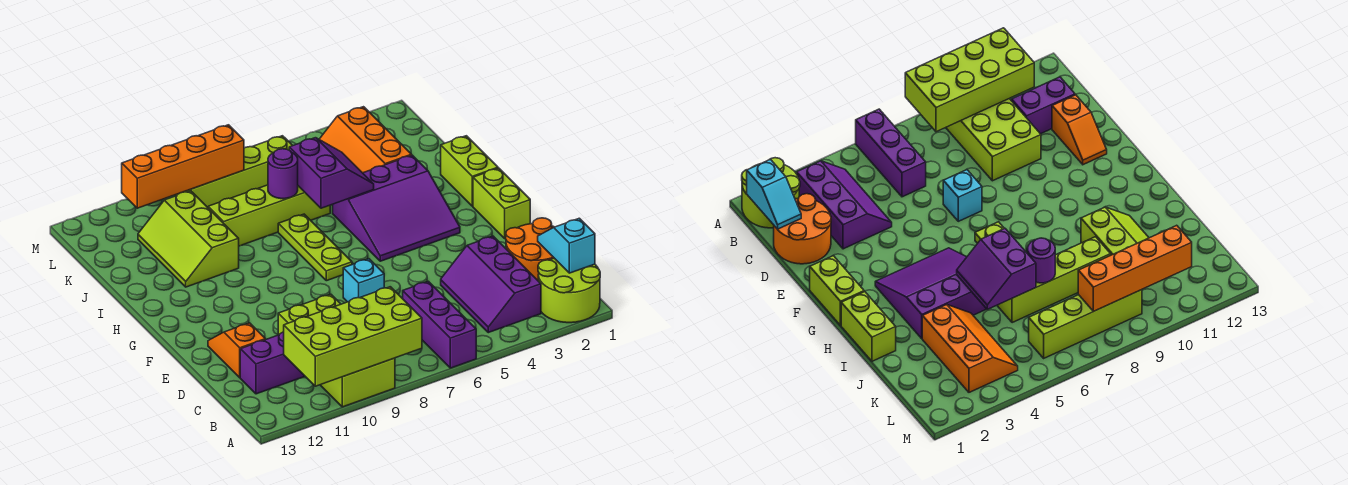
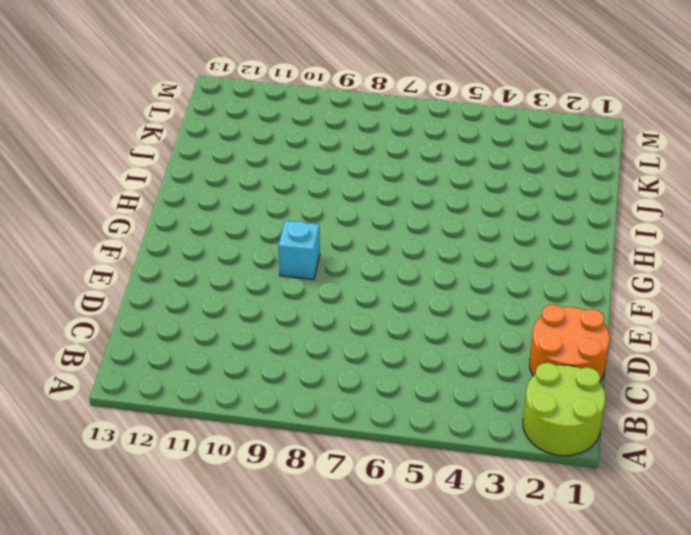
cyan 1x1 brick [279,221,320,280] -> cyan 1x1 brick moved to [343,259,384,302]
none -> purple 1x3 brick [403,281,476,368]
none -> lime 2x4 brick [278,294,395,407]
none -> purple 2x3 slope [441,236,541,333]

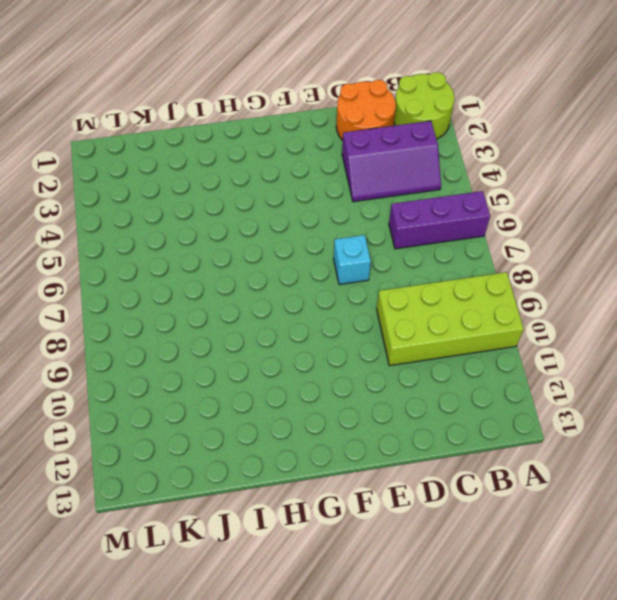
none -> purple 1x2 brick [240,332,305,394]
none -> orange 1x2 slope [208,323,265,378]
none -> lime 1x2 brick [473,168,530,239]

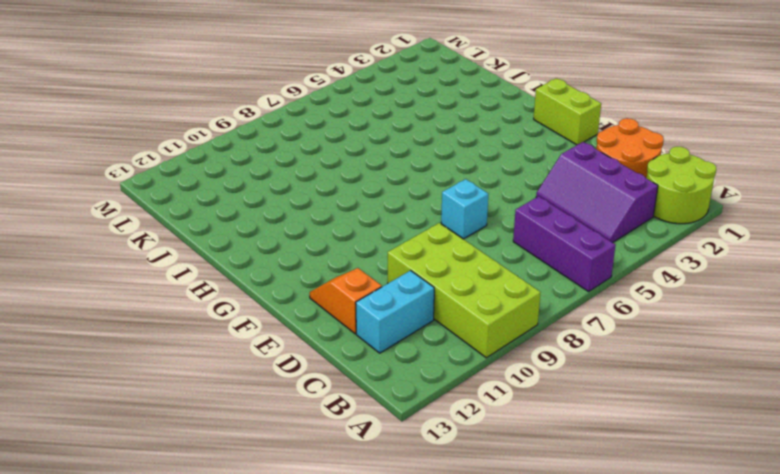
cyan 1x2 brick [356,271,434,353] -> purple 1x2 brick [240,332,305,394]
none -> purple 3x3 slope [333,155,460,261]
none -> lime 1x3 plate [278,214,352,281]
none -> lime 1x2 brick [441,136,498,206]

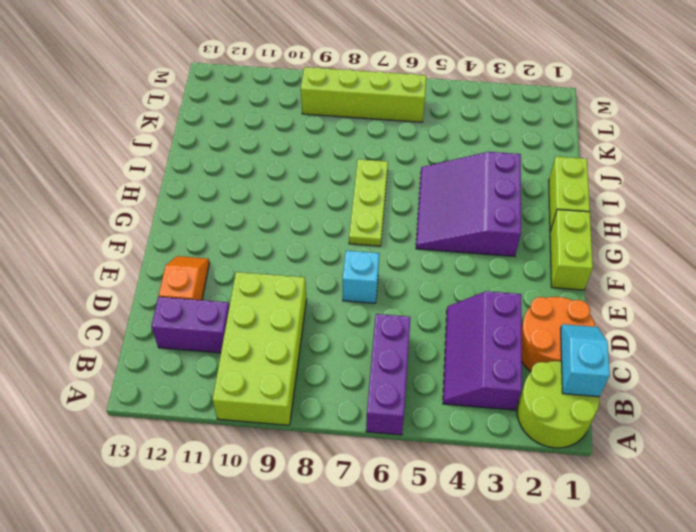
purple 3x3 slope [416,152,521,256] -> purple 3x3 slope turned to [333,155,460,261]
none -> lime 2x3 slope [138,191,239,287]
none -> orange 2x3 slope [319,107,412,173]
none -> lime 1x4 brick [208,185,330,246]

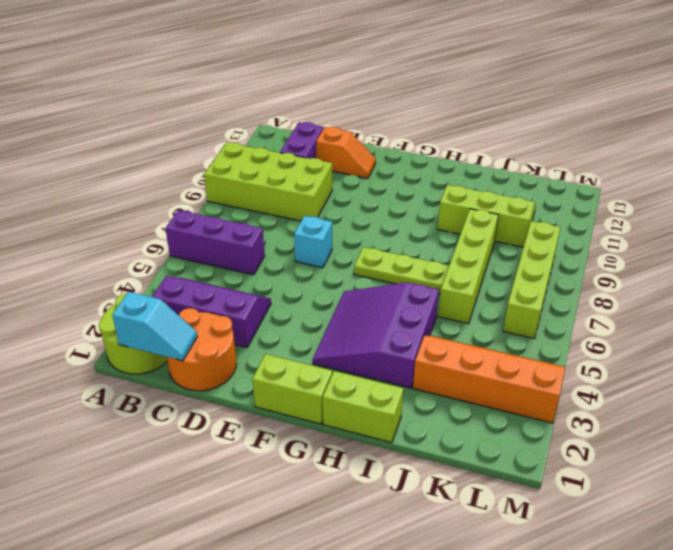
orange 2x4 slope [413,336,565,423] -> orange 2x3 slope [319,107,412,173]
none -> lime 2x4 brick [284,287,422,386]
none -> purple 2x2 slope [289,138,374,208]
none -> purple 1x1 round brick [268,149,298,199]

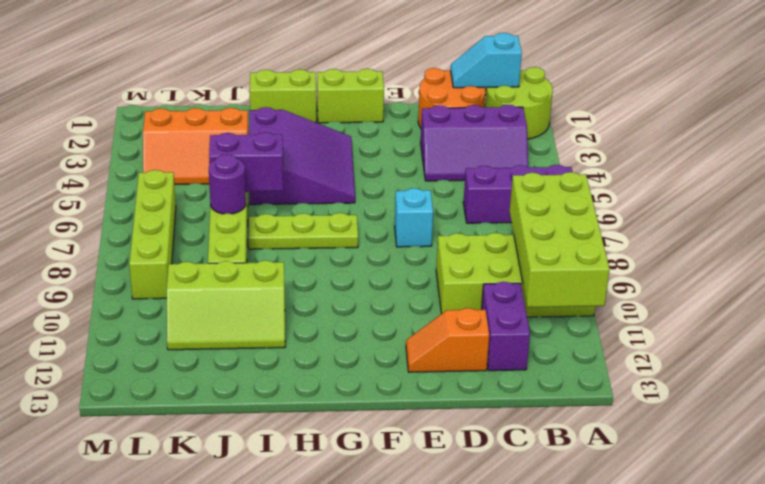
none -> orange 1x4 brick [122,125,244,208]

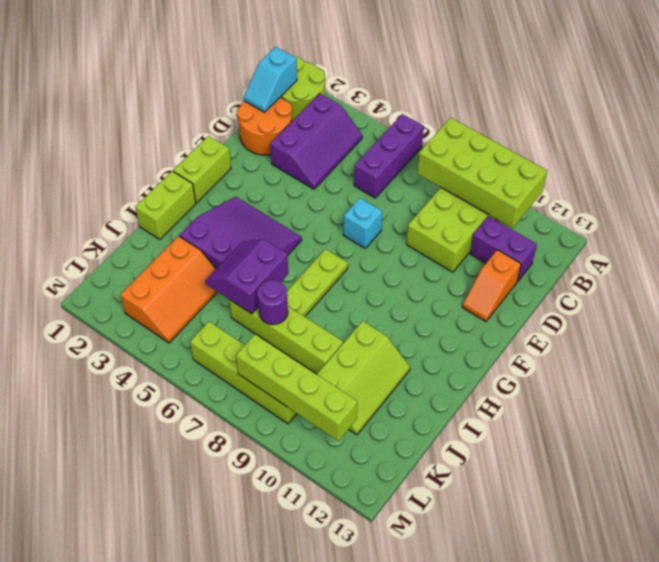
lime 1x4 brick [236,334,358,441] -> orange 1x4 brick [122,125,244,208]

